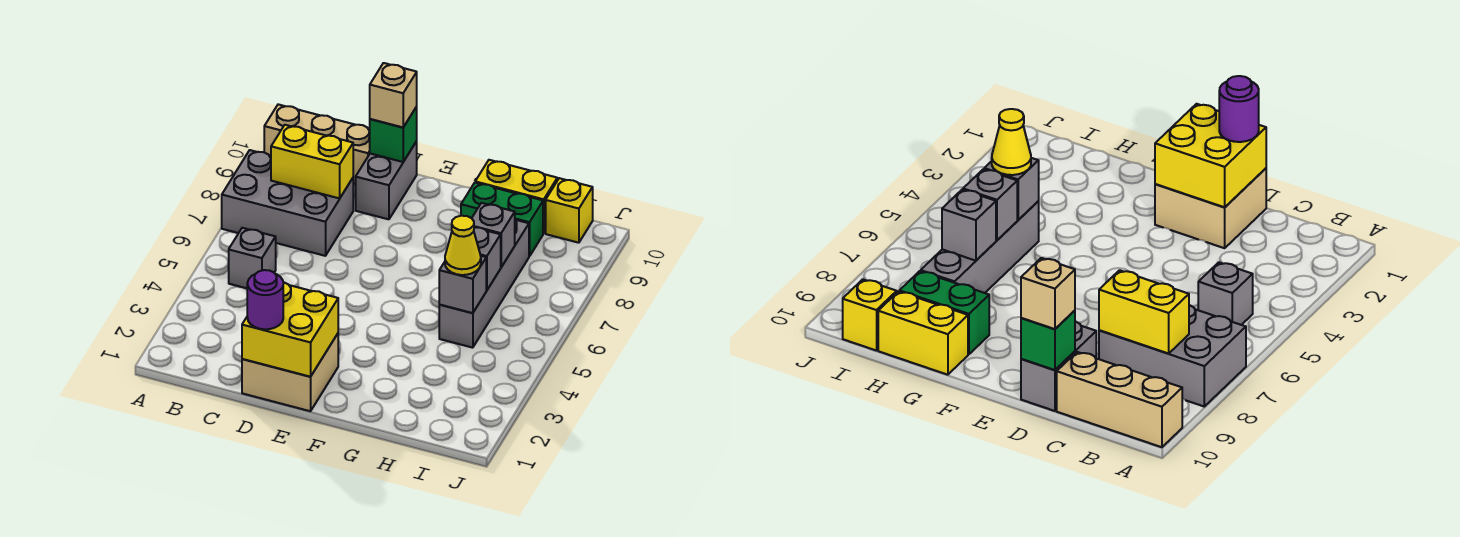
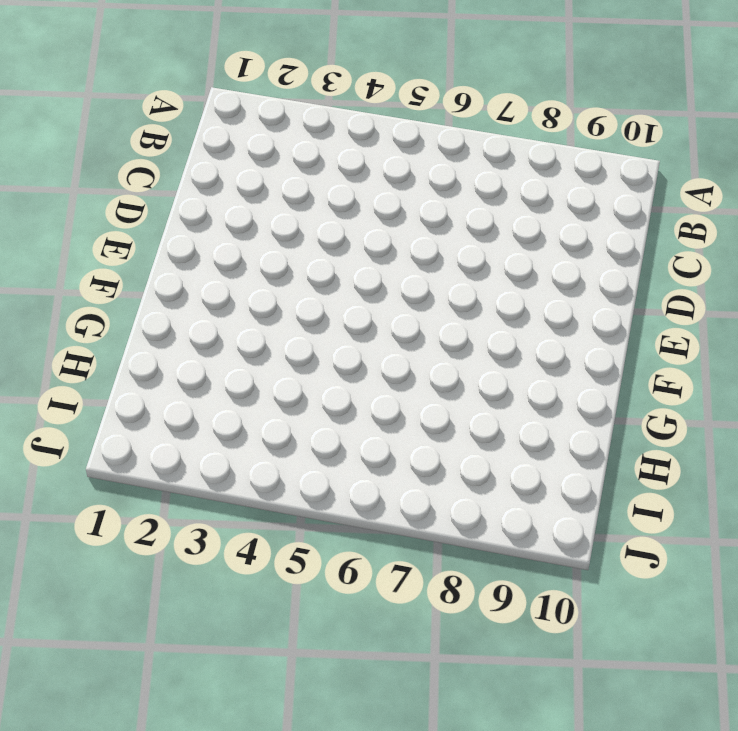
none -> grey 2x3 brick [222,150,353,256]
none -> tan 1x3 brick [264,104,370,184]
none -> grey 1x1 brick [229,228,276,288]

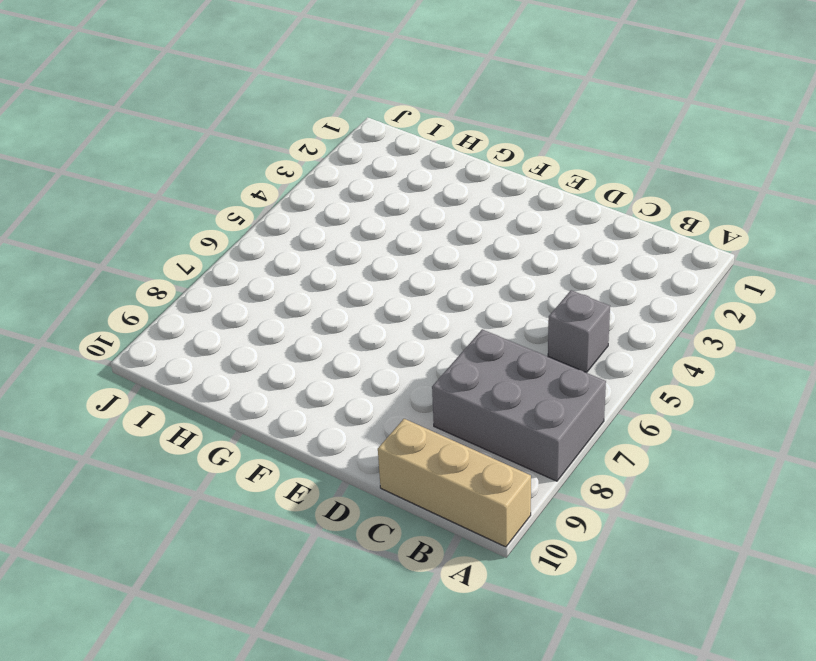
none -> tan 2x2 brick [242,334,338,411]
none -> grey 1x2 brick [356,141,417,219]
none -> green 1x2 brick [461,183,543,256]

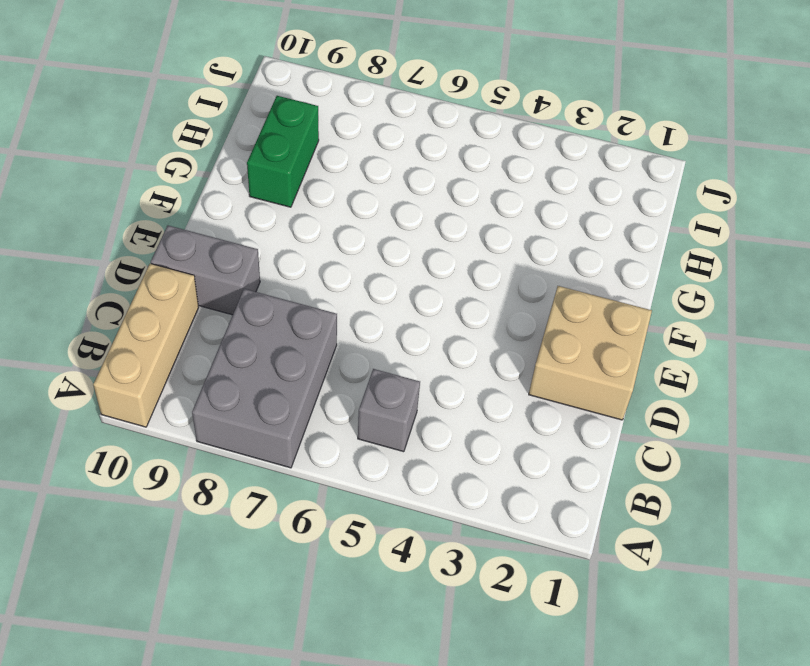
none -> yellow 1x2 brick [475,160,557,234]
none -> grey 1x4 brick [439,220,529,348]
none -> yellow 1x1 brick [546,178,593,243]

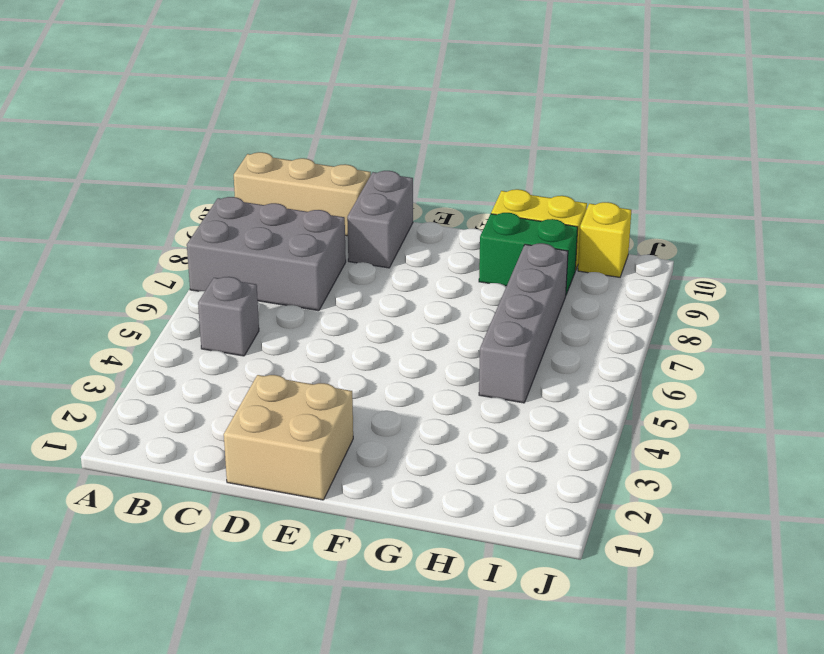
none -> yellow 1x2 brick [271,125,353,198]
none -> yellow 2x2 brick [242,282,338,377]
none -> green 1x1 brick [370,107,417,162]

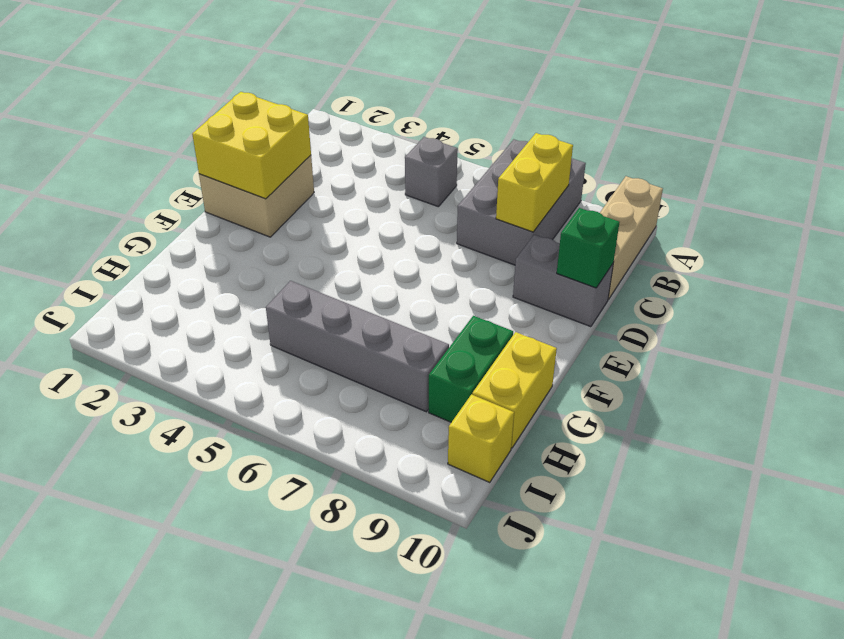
none -> grey 1x1 brick [439,256,486,313]
none -> grey 1x1 brick [474,227,501,290]
none -> grey 1x1 brick [472,203,515,267]

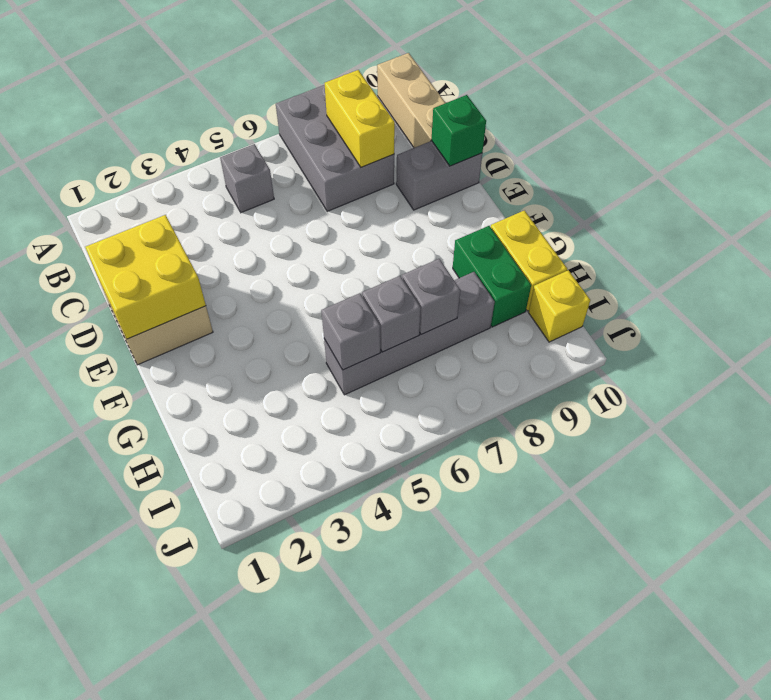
none -> purple 1x1 round brick [247,270,283,329]
none -> tan 1x1 brick [370,63,417,127]
none -> yellow 1x1 cone [445,216,481,275]

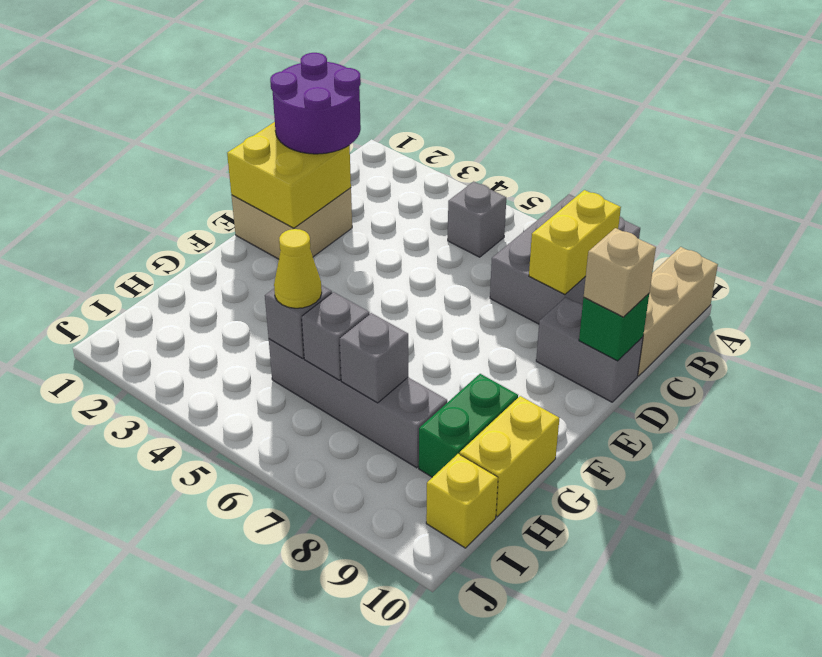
purple 2x2 round brick [270,53,361,154] -> purple 1x1 round brick [247,270,283,329]

